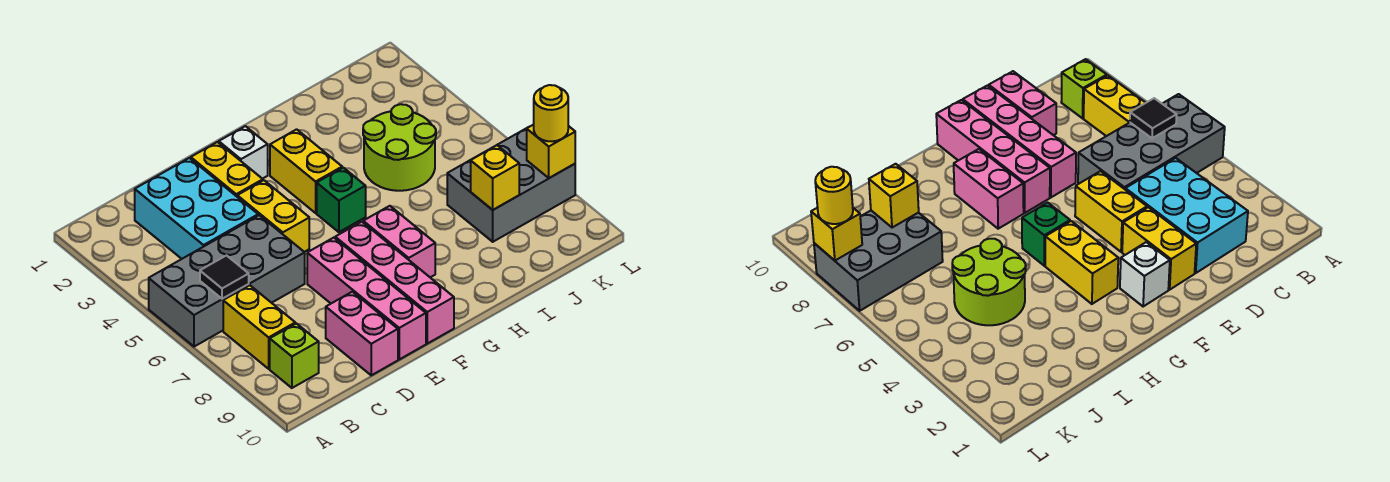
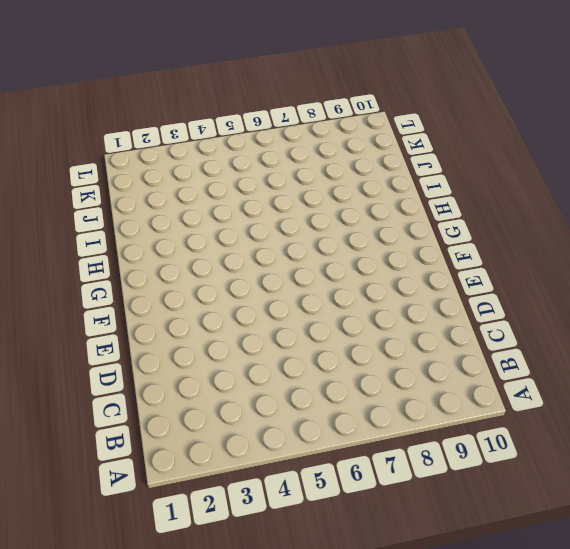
none -> grey 2x4 brick [149,215,305,347]
none -> yellow 1x2 brick [223,285,295,369]
none -> lime 1x1 brick [270,323,319,388]

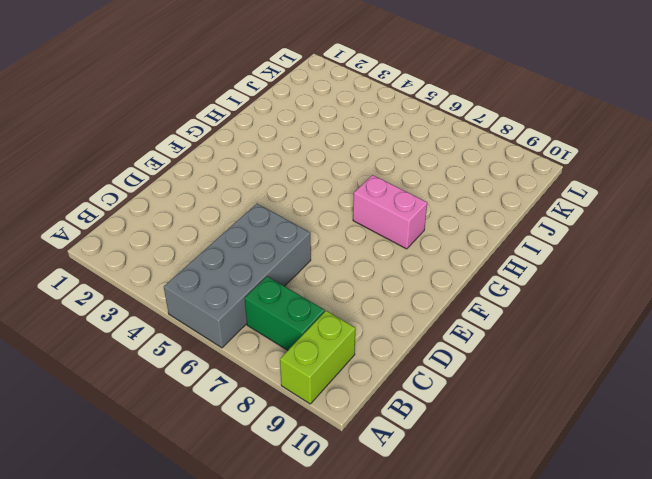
lime 1x2 brick [280,311,355,404] -> lime 1x1 brick [270,323,319,388]
green 1x2 brick [245,276,325,350] -> yellow 1x2 brick [223,285,295,369]
none -> cyan 2x3 brick [135,158,258,259]
none -> pink 1x2 brick [326,292,398,375]
none -> yellow 1x2 brick [190,142,263,196]

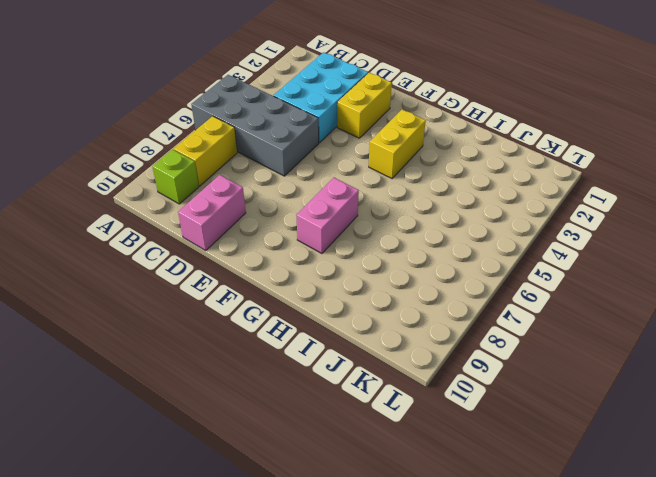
none -> yellow 1x2 brick [237,180,309,252]
none -> pink 1x4 brick [307,238,426,359]
none -> white 1x1 brick [219,126,268,179]

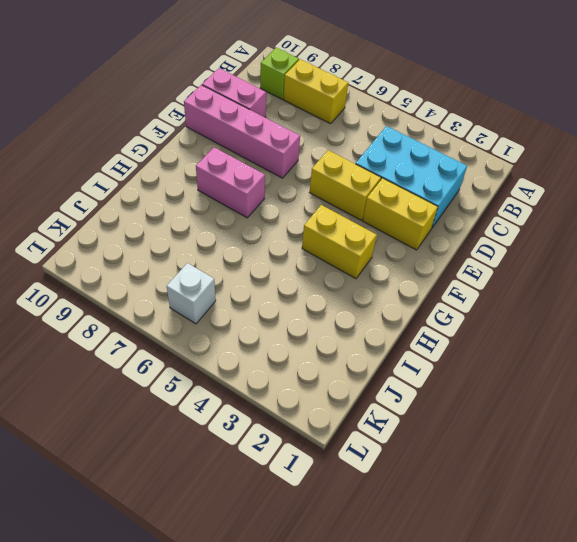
white 1x1 brick [167,263,216,324] -> white 1x1 brick moved to [219,126,268,179]
none -> grey 2x4 brick [149,215,305,347]
none -> pink 1x4 brick [335,222,454,344]
none -> green 1x1 brick [317,168,366,232]

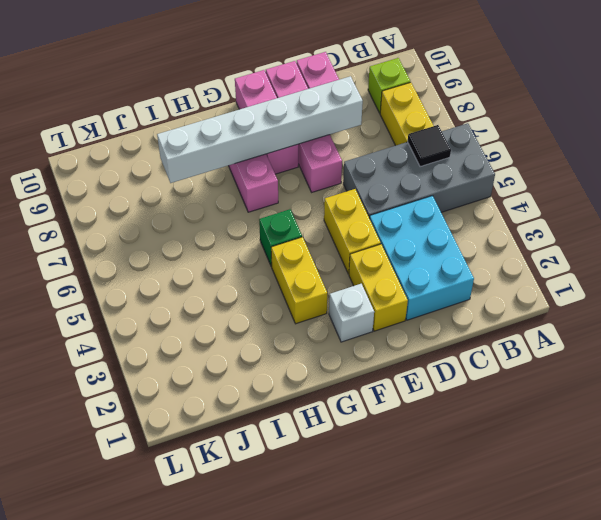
white 1x6 brick [157,76,363,183] -> none
pink 1x3 brick [235,70,298,174] -> pink 1x4 brick [335,222,454,344]
none -> lime 2x2 round brick [363,104,436,191]
none -> grey 2x3 brick [447,128,575,242]
none -> yellow 1x1 brick [471,145,519,210]

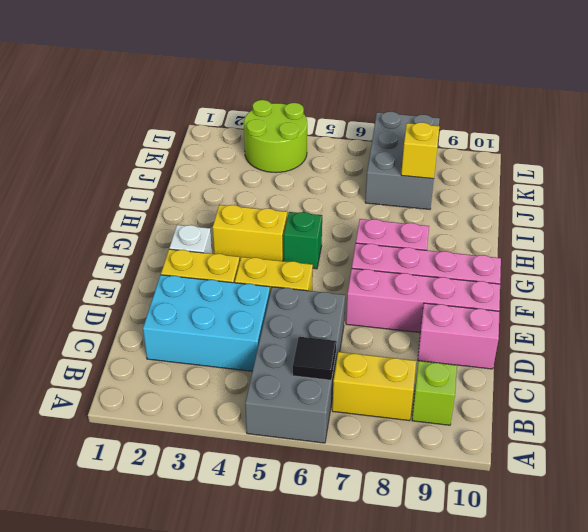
lime 2x2 round brick [244,100,307,173] -> lime 2x2 round brick moved to [363,104,436,191]
none -> yellow 1x1 brick [527,125,575,178]
none -> yellow 1x1 round brick [534,85,568,141]

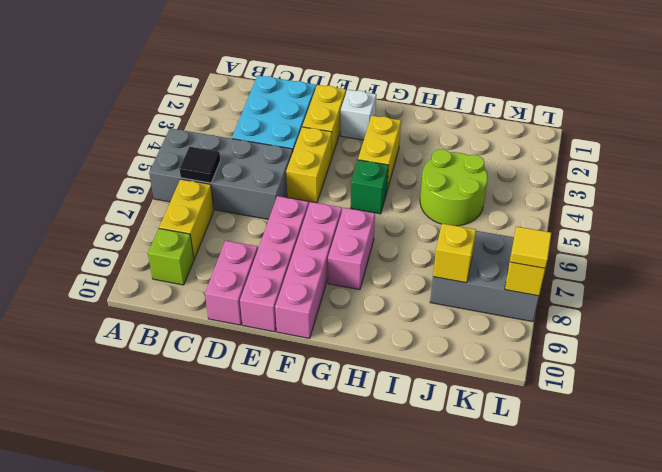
yellow 1x1 tile [510,226,551,268] -> yellow 1x1 round brick [534,85,568,141]

